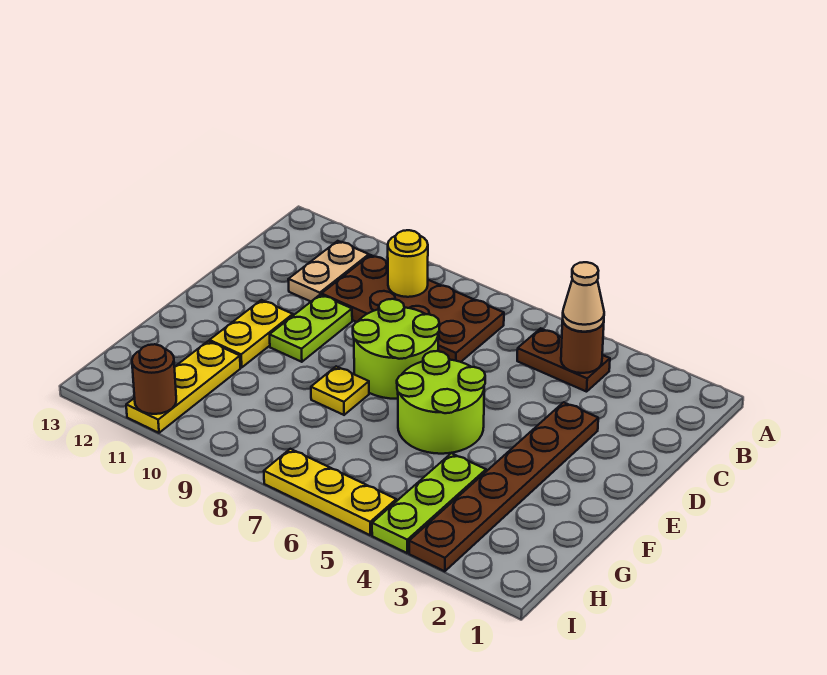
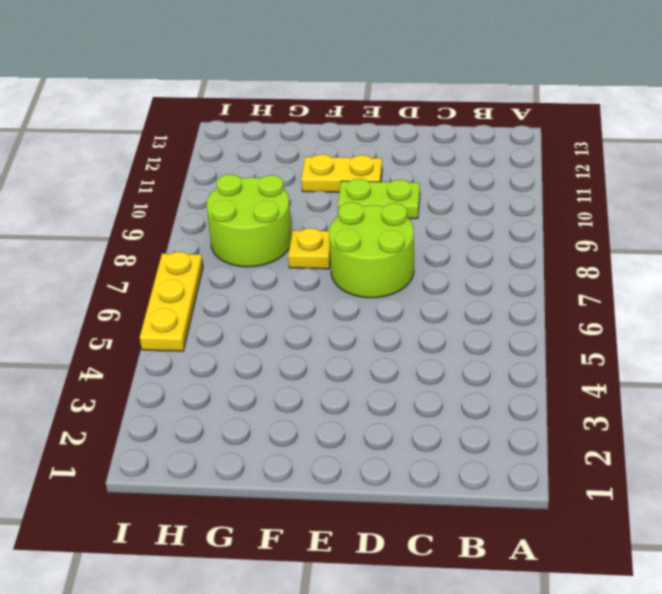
lime 2x2 round brick [207,174,292,267] -> lime 2x2 round brick moved to [397,351,485,454]
none -> brown 1x2 plate [517,328,610,392]
none -> brown 2x4 plate [321,255,504,362]
none -> tan 1x2 plate [288,241,369,301]

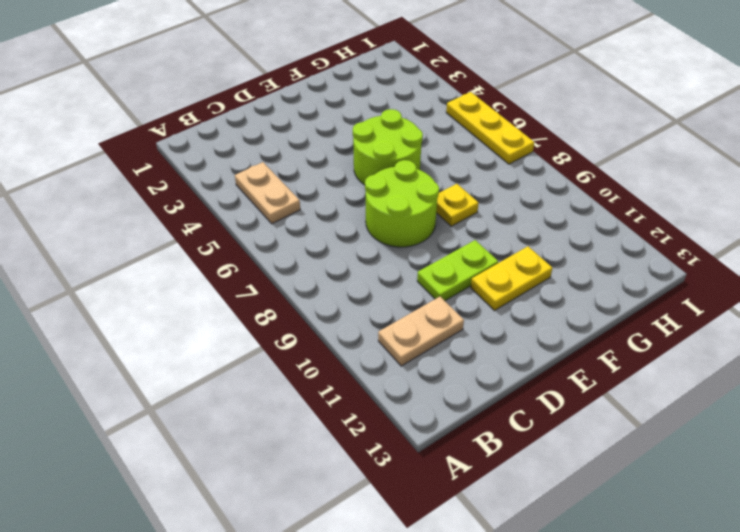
tan 1x2 plate [235,162,300,224] -> brown 1x2 plate [517,328,610,392]
none -> brown 2x4 plate [321,255,504,362]
none -> brown 1x6 plate [409,402,598,571]
none -> lime 1x3 plate [372,453,486,553]

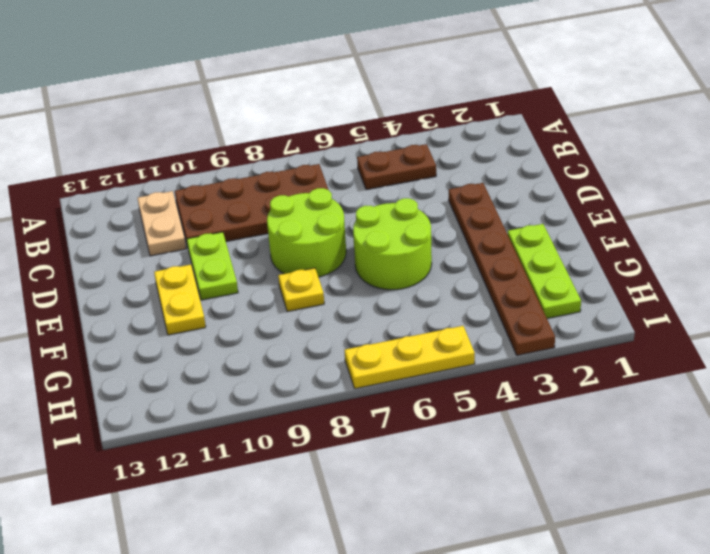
lime 1x3 plate [508,224,581,318] -> lime 1x3 plate moved to [372,453,486,553]
none -> yellow 1x3 plate [126,341,240,433]
none -> brown 1x1 round brick [561,320,604,373]
none -> yellow 1x1 round brick [388,230,428,297]

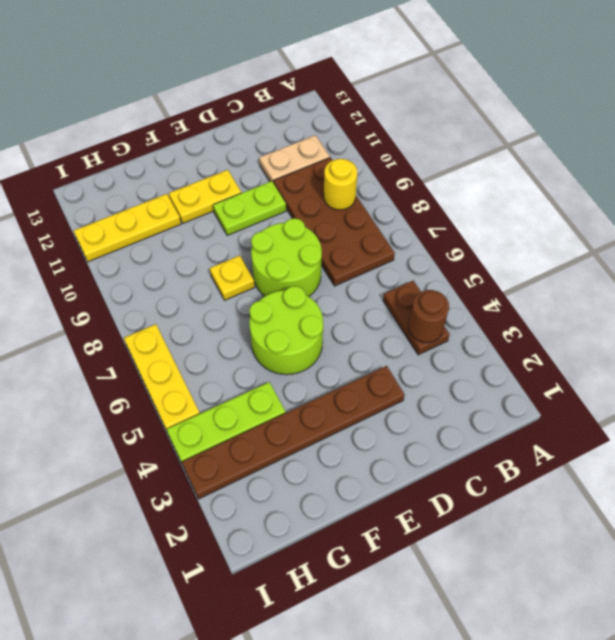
none -> brown 1x1 round brick [132,344,176,414]
none -> tan 1x1 cone [563,262,604,332]

